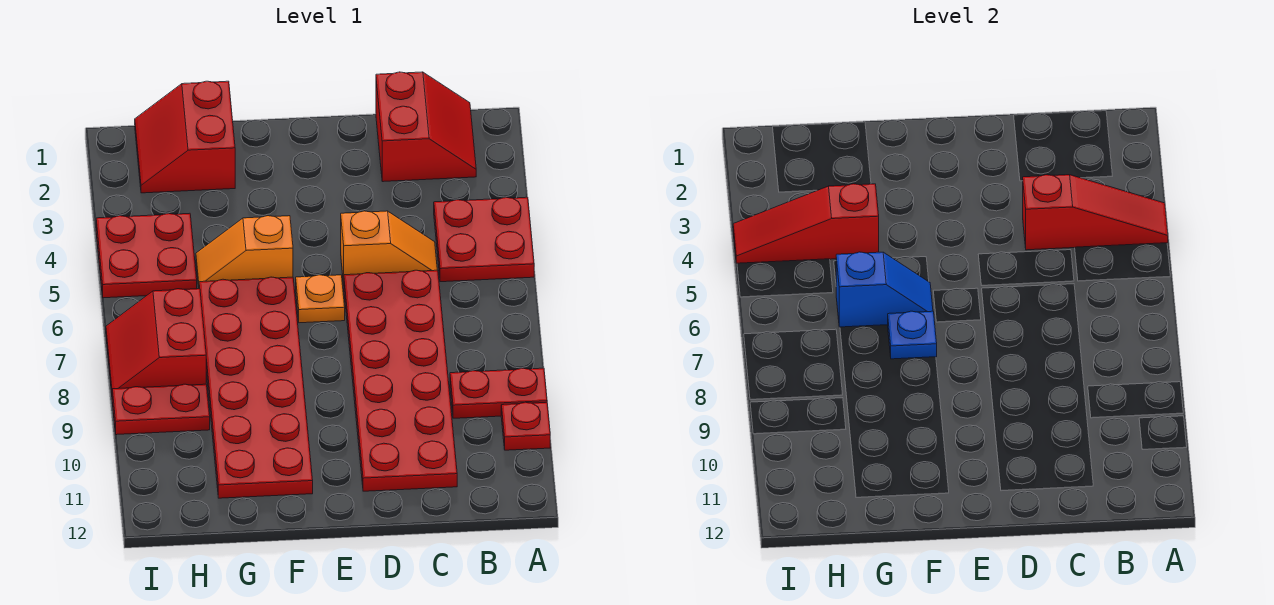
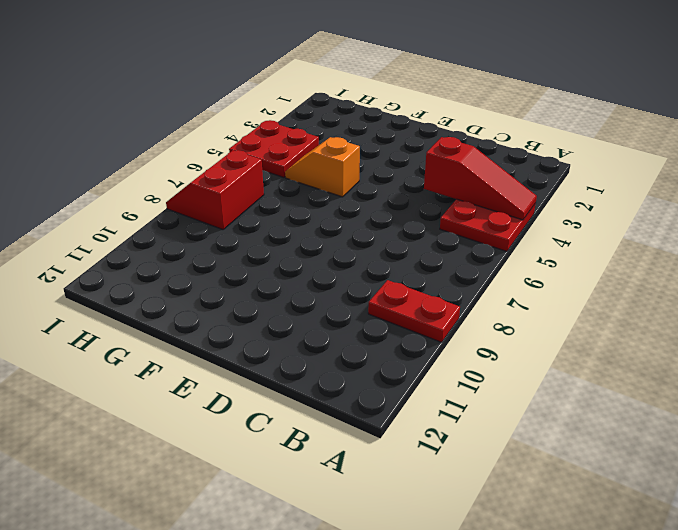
none -> red 1x1 plate [501,402,550,450]
none -> red 2x2 slope [376,72,476,182]
none -> orange 1x2 slope [341,211,437,284]

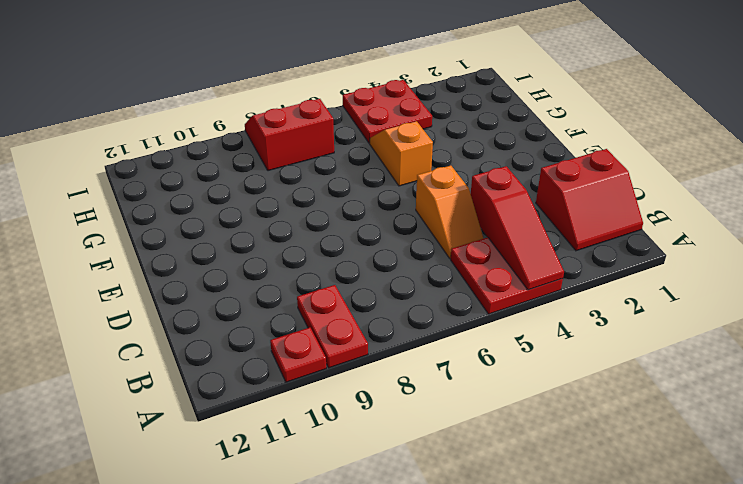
none -> red 2x6 plate [344,270,457,491]
none -> orange 1x1 plate [296,275,345,323]
none -> red 2x6 plate [199,277,313,498]

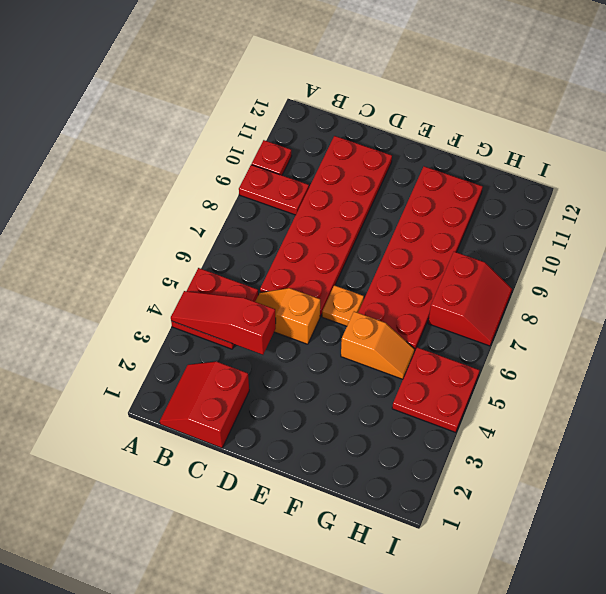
none -> red 2x2 slope [135,81,235,193]
none -> red 1x2 plate [112,384,210,435]
none -> blue 1x2 slope [836,252,933,327]

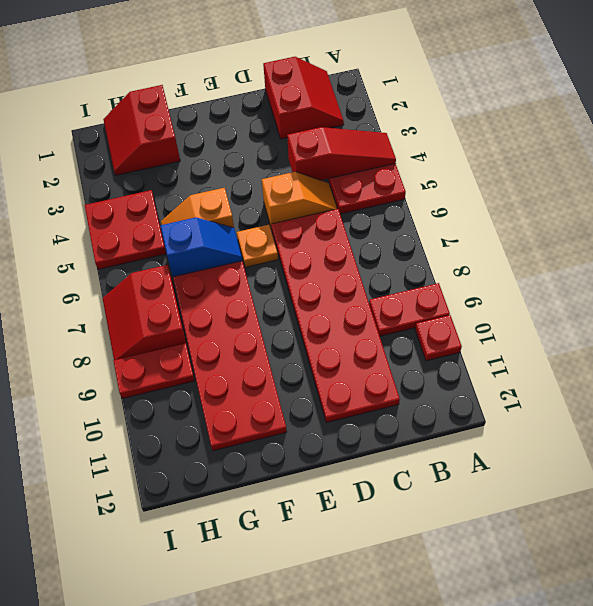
none -> blue 1x1 plate [888,311,937,359]
none -> red 1x3 slope [733,184,879,263]

